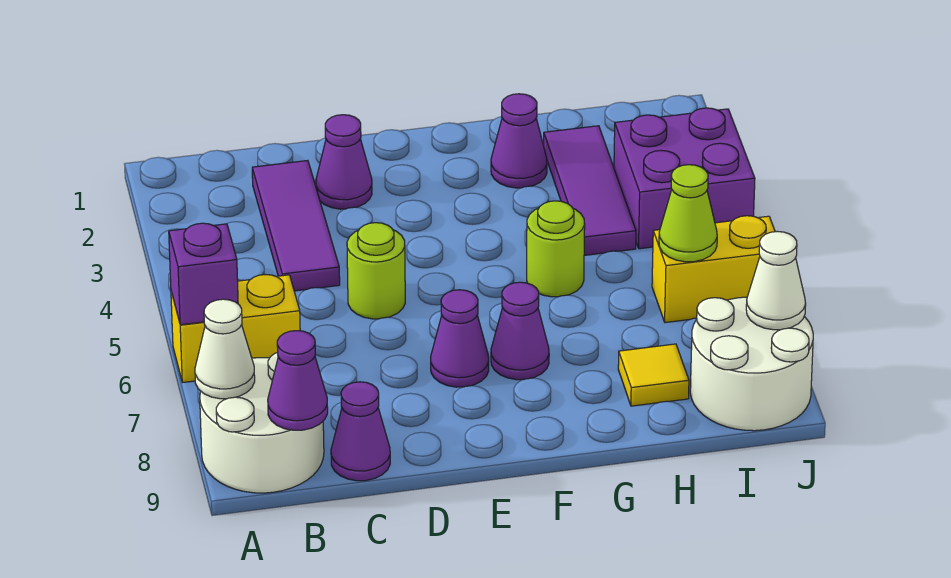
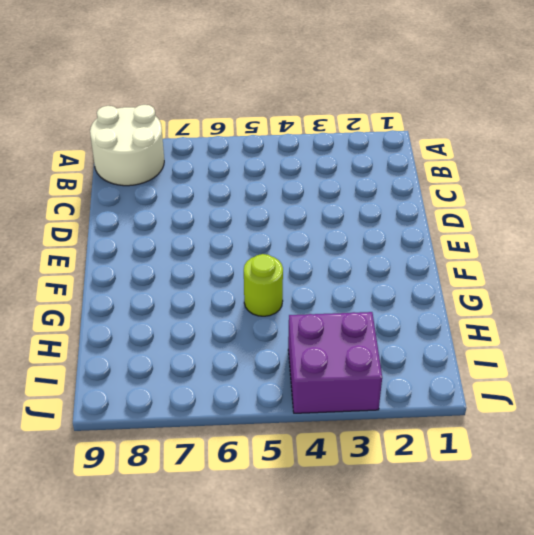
none -> yellow 1x2 brick [171,275,300,382]
none -> purple 1x3 tile [252,161,340,291]
none -> purple 1x1 cone [331,382,390,481]

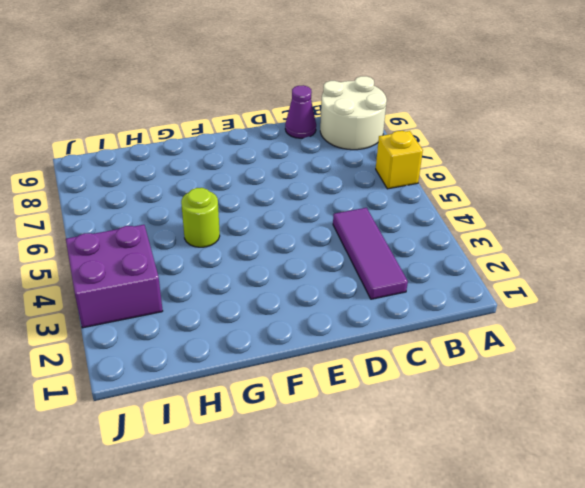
yellow 1x1 brick [376,131,423,189] -> yellow 1x2 brick [171,275,300,382]
none -> purple 1x1 cone [316,115,372,209]
none -> lime 1x1 round brick [347,223,405,319]
none -> purple 1x1 cone [431,290,489,387]

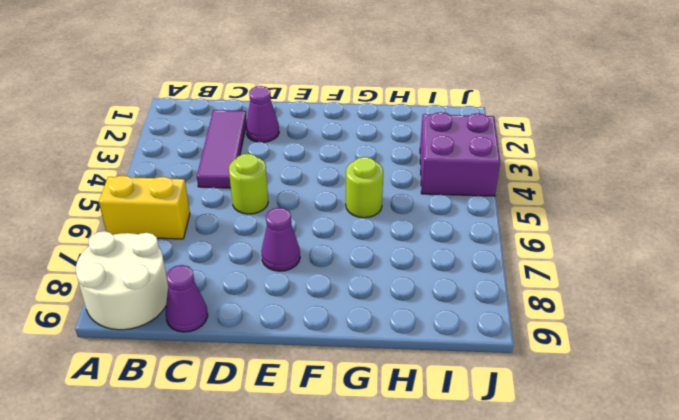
none -> purple 1x1 cone [491,282,549,380]
none -> purple 1x1 cone [491,94,547,188]
none -> purple 1x3 tile [544,126,636,255]

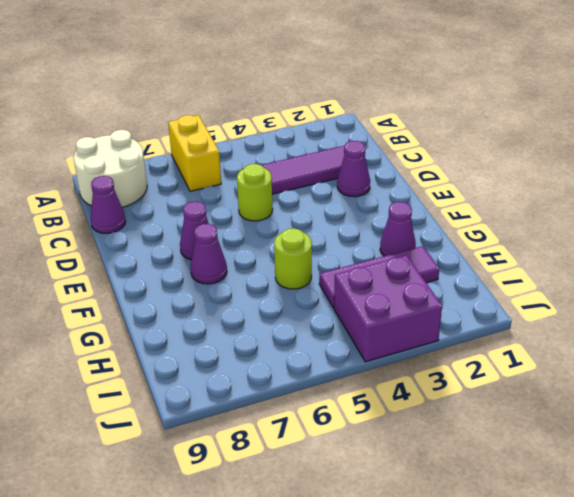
none -> yellow 1x1 tile [618,344,689,406]
none -> yellow 1x2 brick [652,216,775,323]
none -> white 2x2 round brick [690,297,813,431]

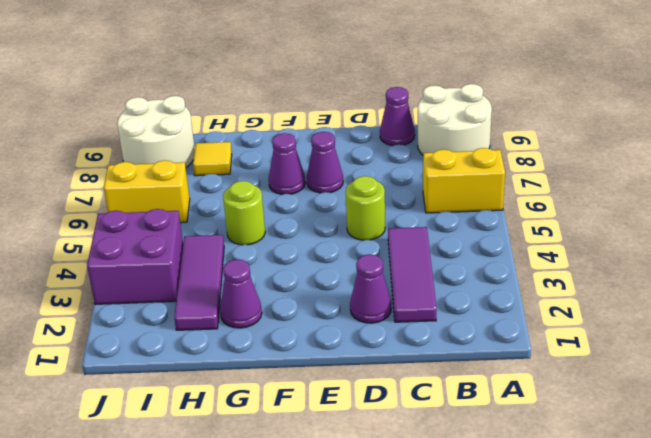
none -> purple 1x1 brick [169,223,238,325]
none -> white 1x1 cone [195,299,255,399]
none -> purple 1x1 cone [268,331,328,430]

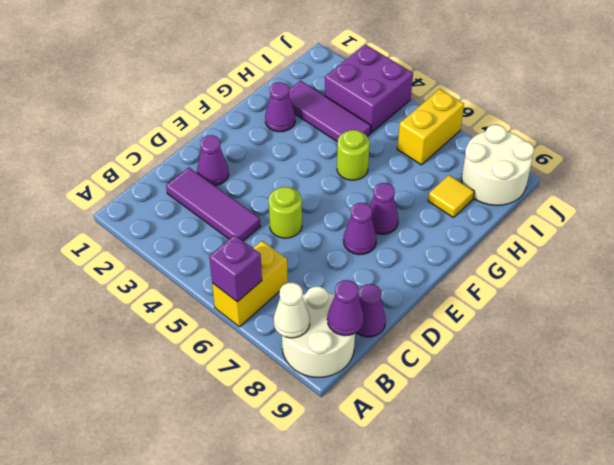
none -> lime 1x1 cone [659,165,717,262]
none -> white 1x1 cone [746,231,806,330]

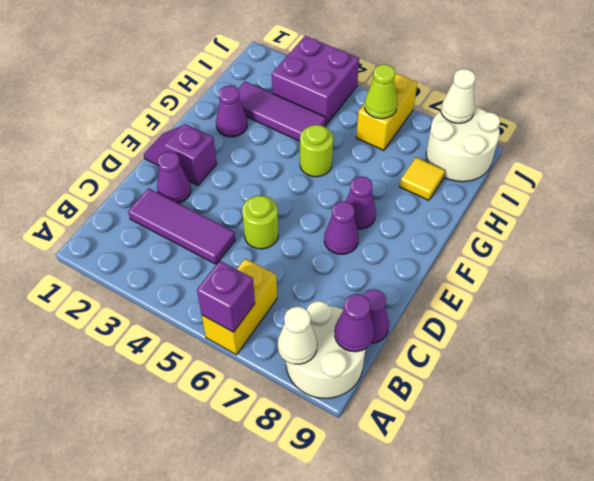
purple 1x2 slope [144,124,217,185] -> none

